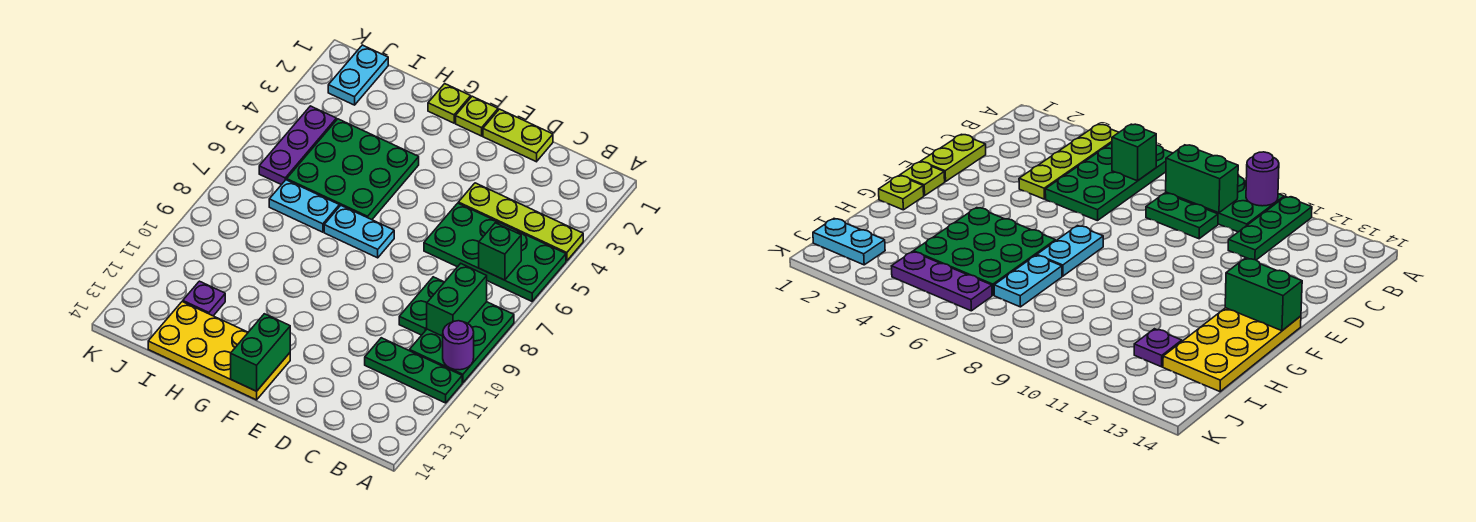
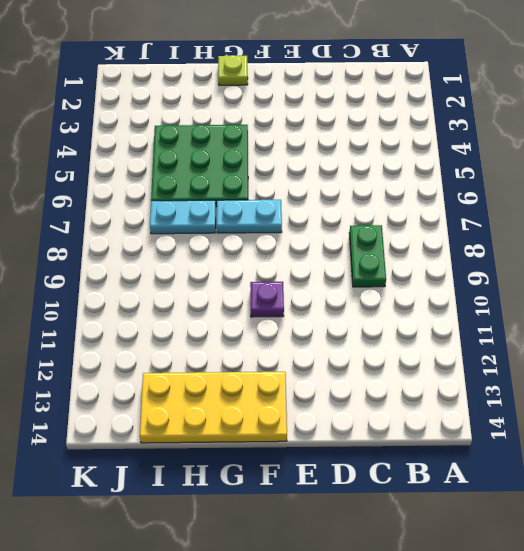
purple 1x1 plate [250,282,284,317] -> purple 1x1 plate moved to [183,281,225,316]
none -> lime 1x4 plate [458,183,583,261]
none -> green 2x4 plate [424,203,566,301]
none -> green 2x3 plate [409,302,514,383]

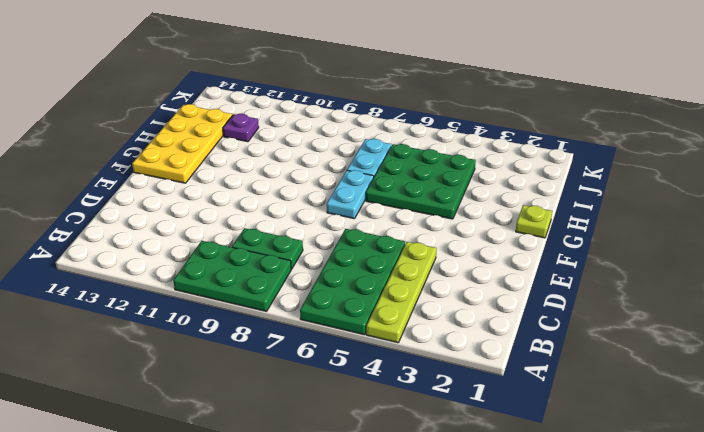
none -> green 1x3 plate [365,338,462,403]
none -> lime 1x2 plate [483,109,553,162]
none -> lime 1x1 plate [456,96,498,136]

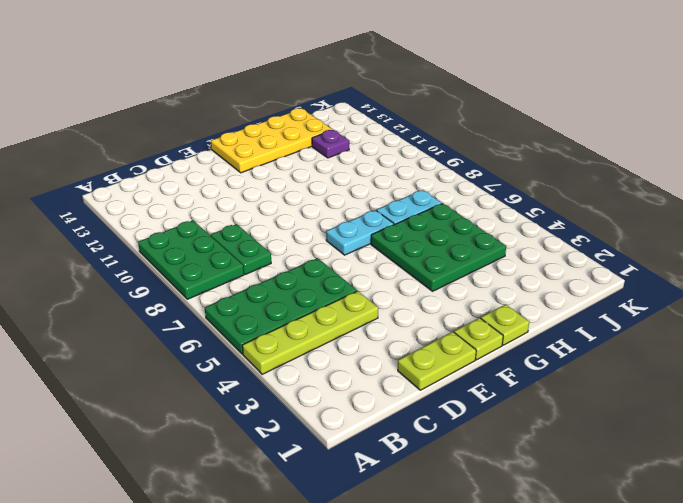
none -> green 1x3 plate [365,338,462,403]
none -> cyan 1x2 plate [328,45,388,105]
none -> purple 1x3 plate [259,106,336,185]

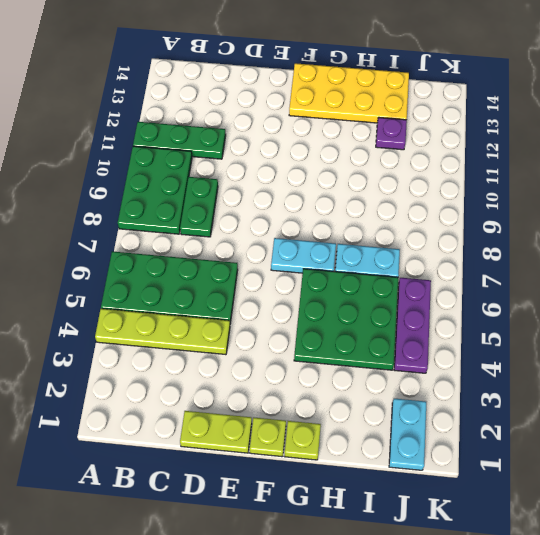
none -> purple 1x1 round brick [443,321,474,370]
none -> green 1x1 brick [479,223,521,280]
none -> green 1x2 brick [427,264,487,336]

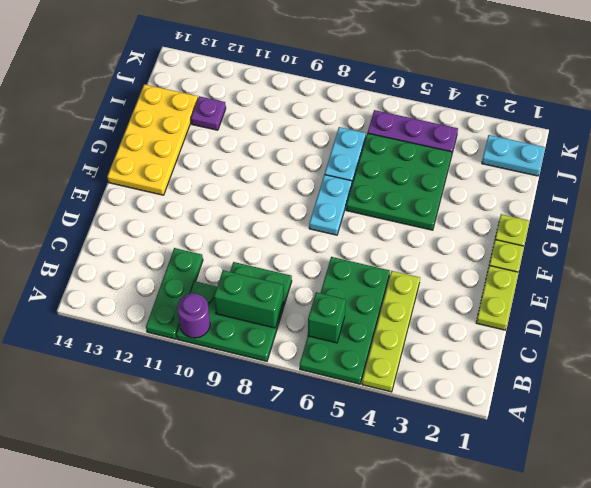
none -> green 1x2 brick [231,314,290,391]

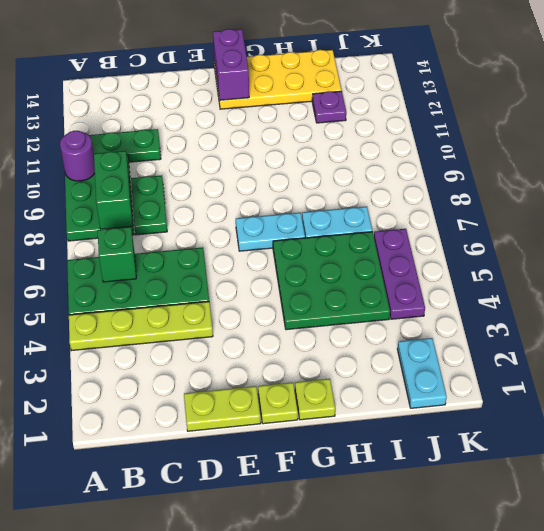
purple 1x2 brick [213,29,249,100] -> green 1x2 brick [231,314,290,391]

